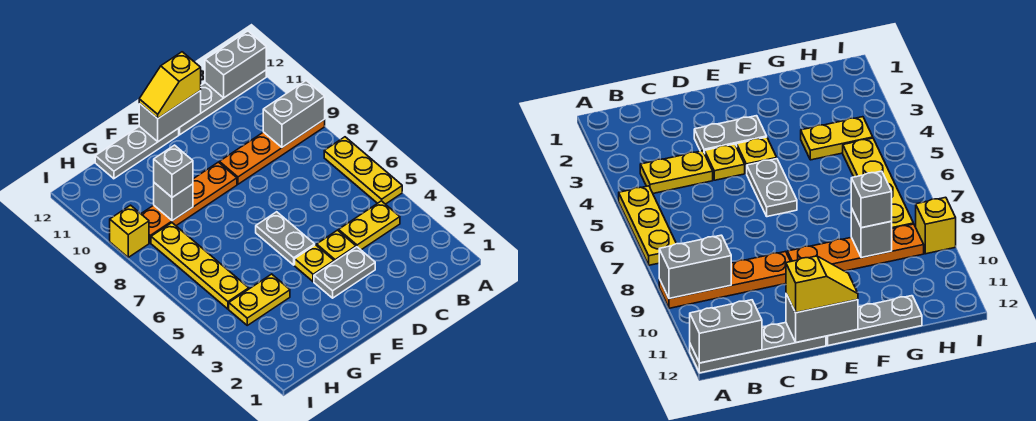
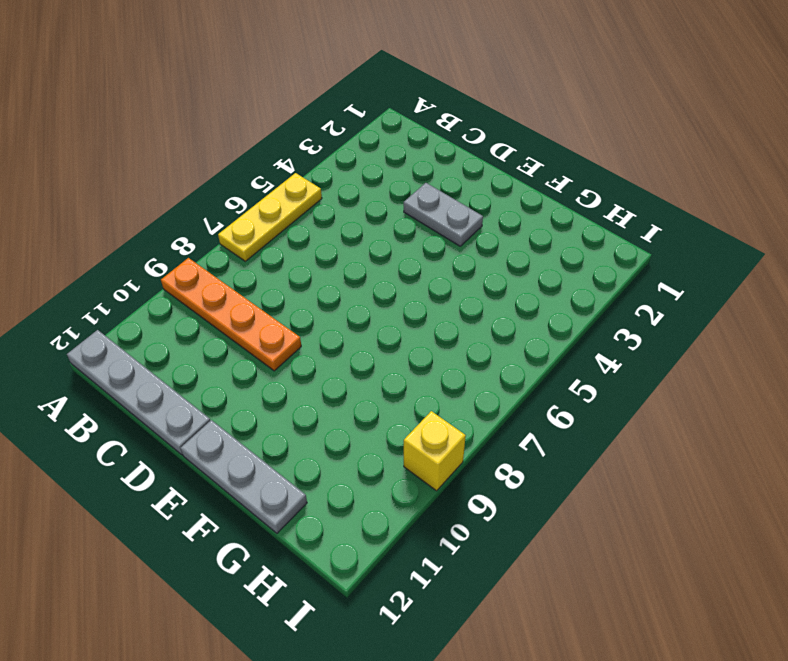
none -> yellow 1x2 plate [339,201,400,250]
none -> yellow 1x1 plate [317,230,356,262]
none -> yellow 1x1 plate [295,245,334,282]

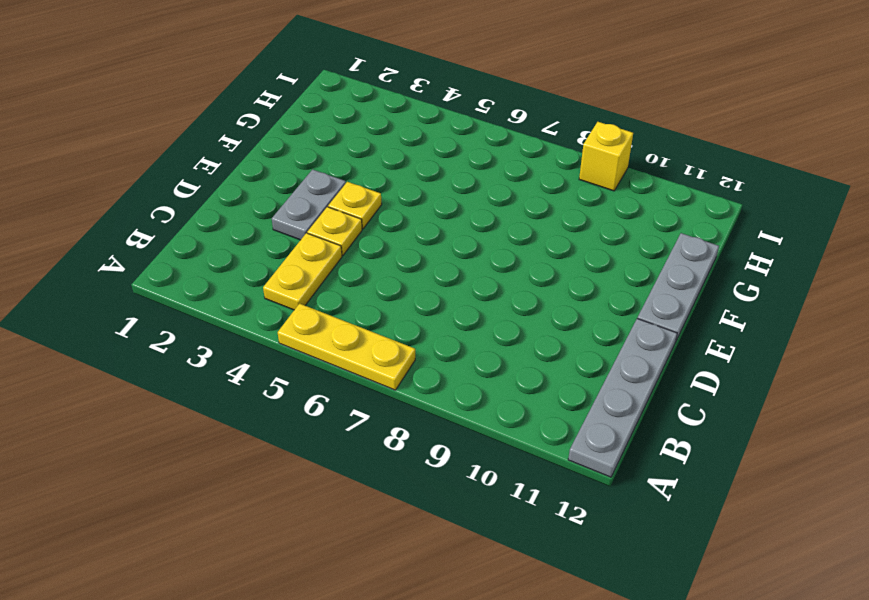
none -> orange 1x4 plate [220,119,325,184]
none -> grey 1x2 plate [256,212,315,265]
none -> orange 1x4 plate [141,162,237,243]

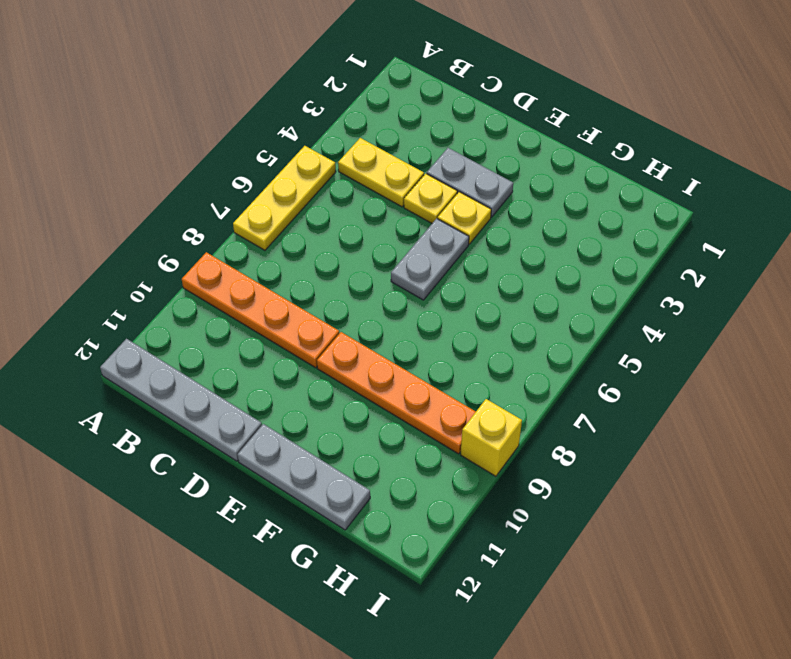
none -> yellow 1x2 plate [229,274,290,325]
none -> yellow 1x4 plate [151,223,249,309]
none -> grey 1x2 brick [263,81,325,147]

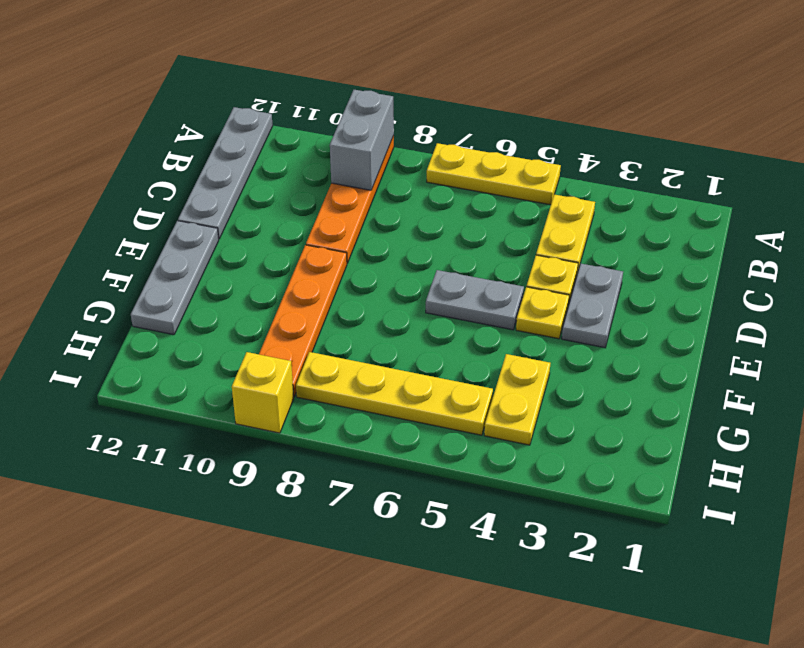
none -> grey 1x2 brick [205,31,266,98]
none -> grey 1x2 brick [139,91,201,142]
none -> grey 1x1 brick [154,183,193,221]

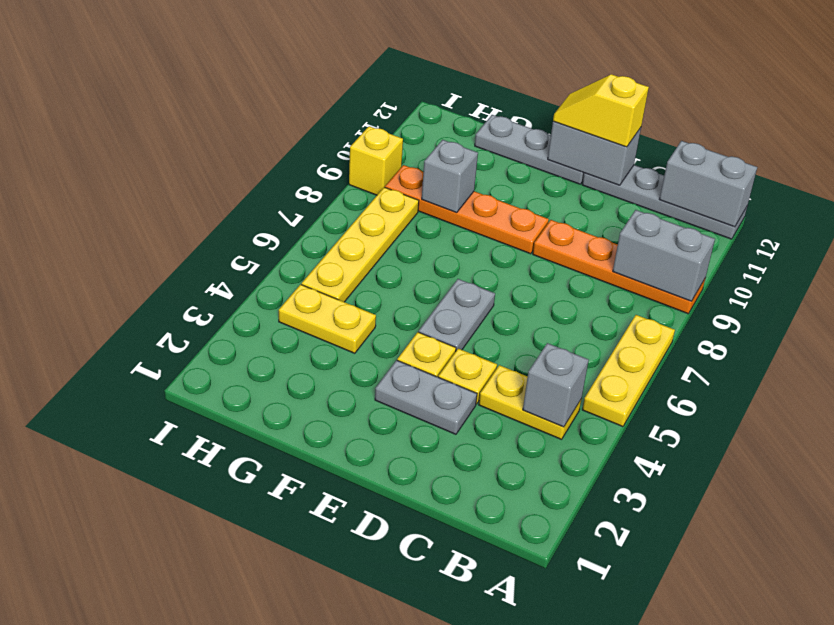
grey 1x1 brick [523,343,589,427] -> grey 1x1 brick moved to [154,145,193,197]

